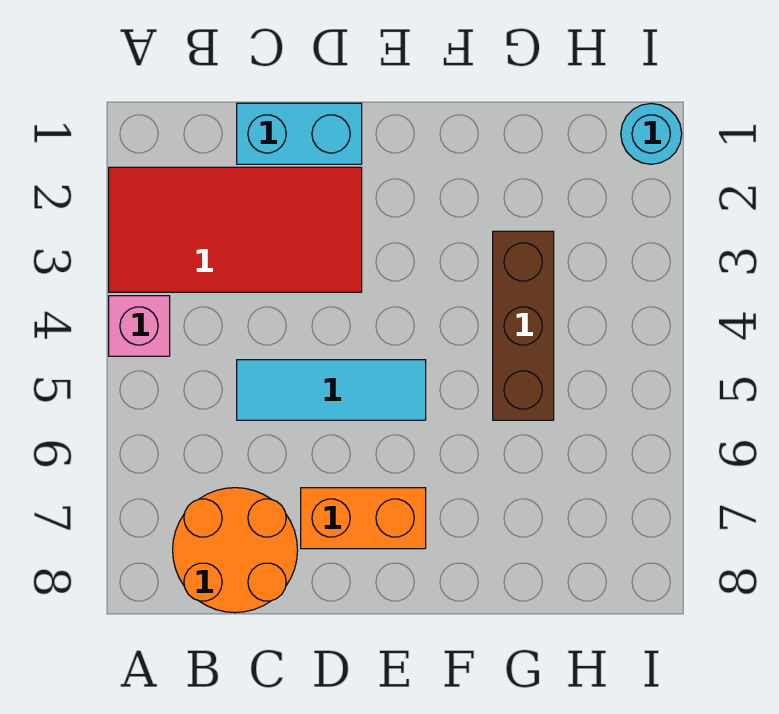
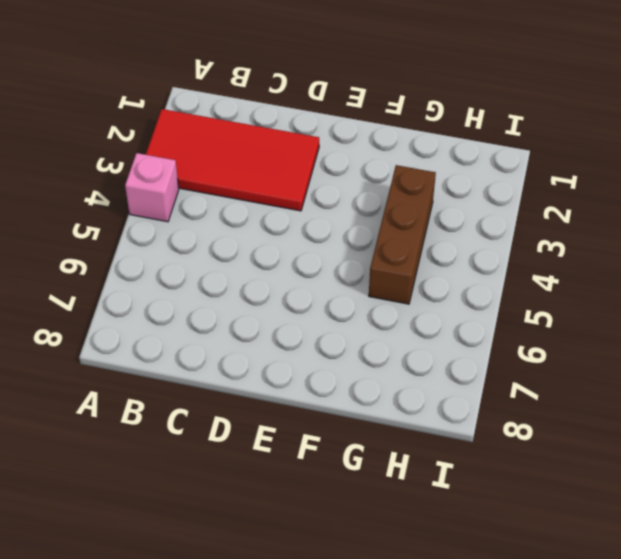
none -> orange 2x2 round brick [173,488,298,613]
none -> cyan 1x2 brick [237,103,362,164]

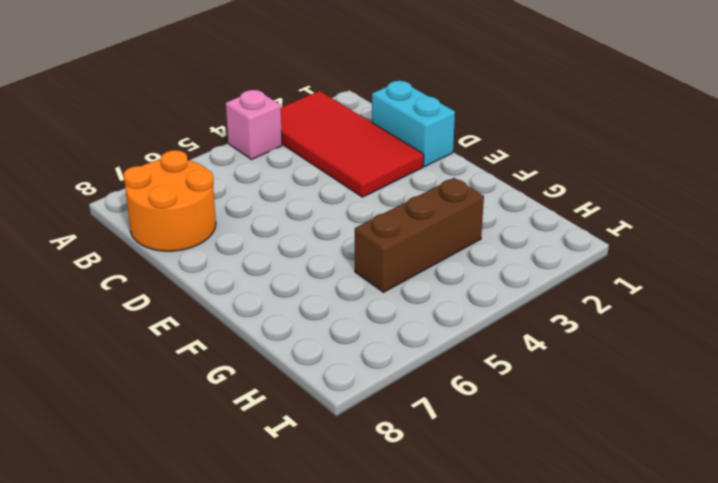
none -> cyan 1x3 tile [237,360,426,420]
none -> orange 1x2 brick [301,488,426,549]

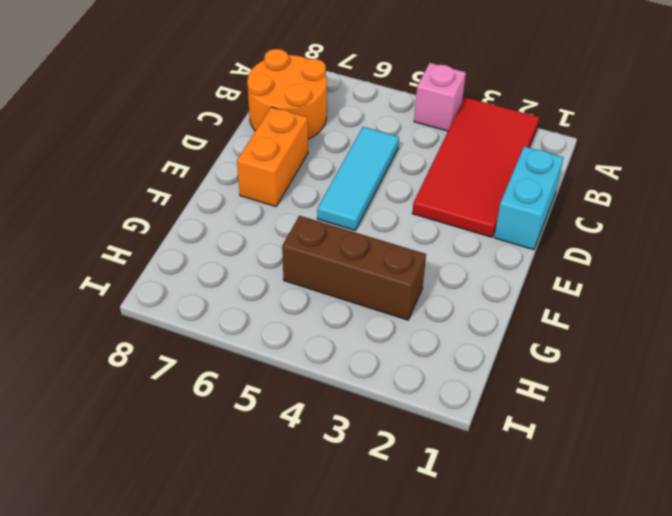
none -> cyan 1x1 round brick [621,103,682,164]

